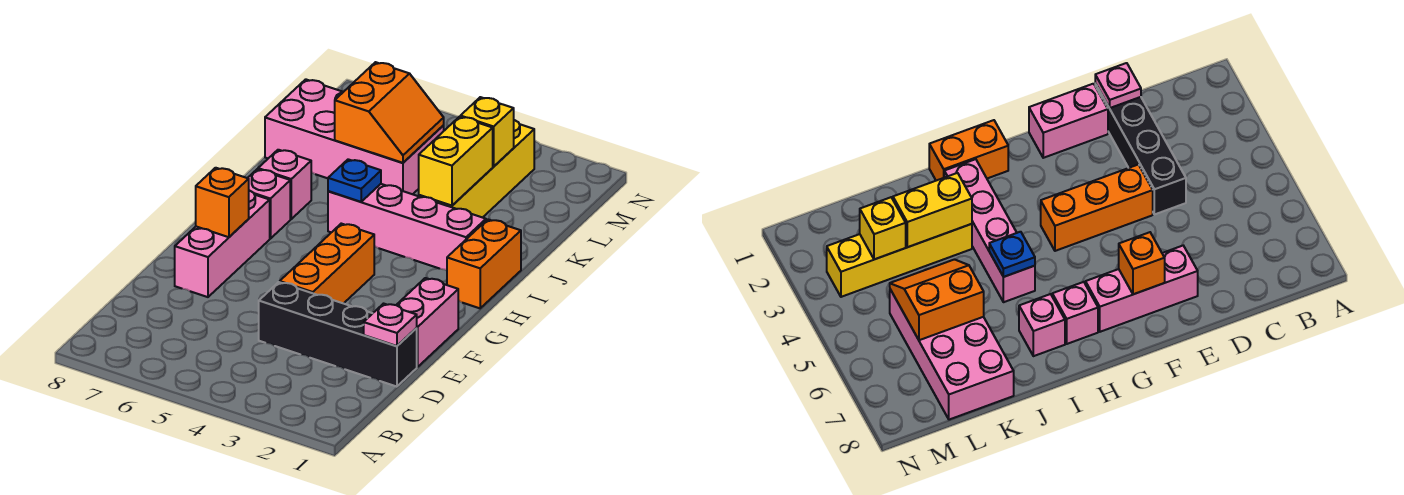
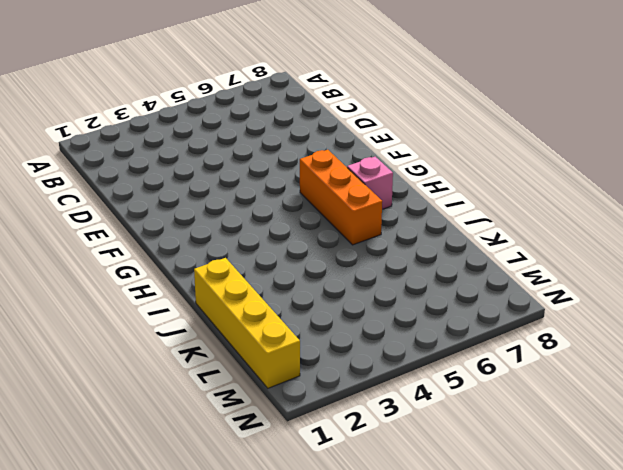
orange 1x3 brick [300,150,382,245] -> orange 1x3 brick moved to [280,224,374,304]
yellow 1x4 brick [194,258,300,388] -> yellow 1x4 brick moved to [419,120,534,218]
none -> black 1x4 brick [259,282,417,387]
none -> pink 1x2 brick [397,278,458,367]
none -> pink 1x3 brick [175,190,270,297]

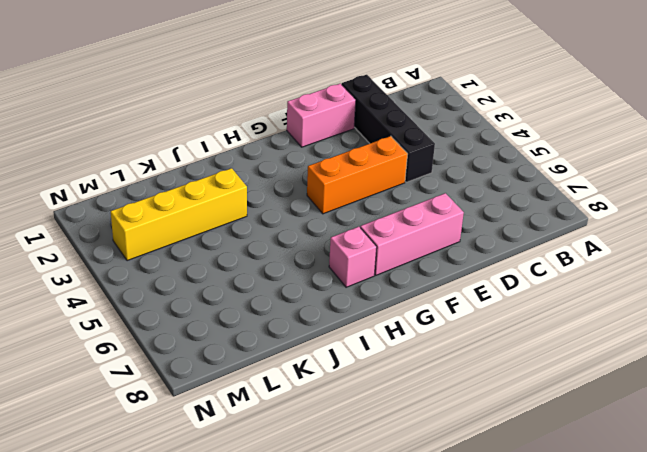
none -> orange 1x2 brick [447,219,521,308]
none -> pink 1x4 brick [328,184,486,270]
none -> pink 1x1 brick [258,150,311,219]

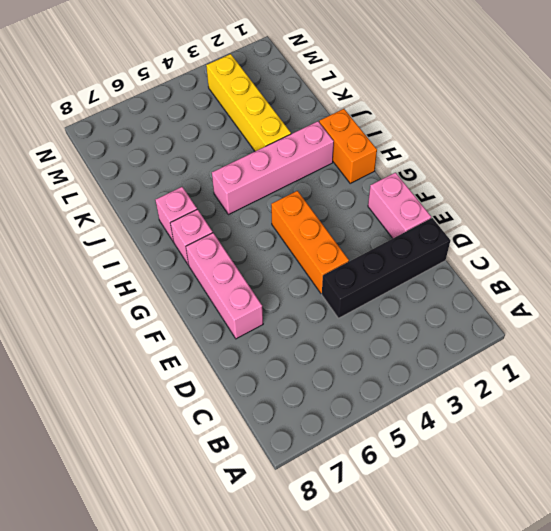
none -> pink 2x4 brick [265,79,444,194]
none -> pink 1x1 plate [364,304,417,346]
none -> orange 1x1 brick [196,168,249,237]

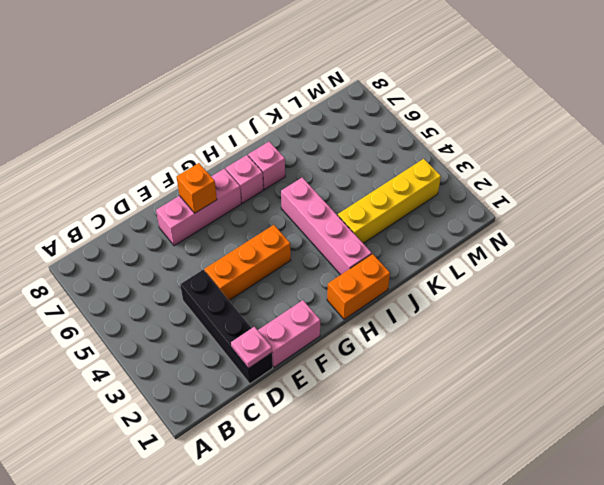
none -> pink 2x4 brick [265,79,444,194]
none -> blue 1x1 plate [328,159,381,202]
none -> yellow 1x2 brick [419,117,493,206]

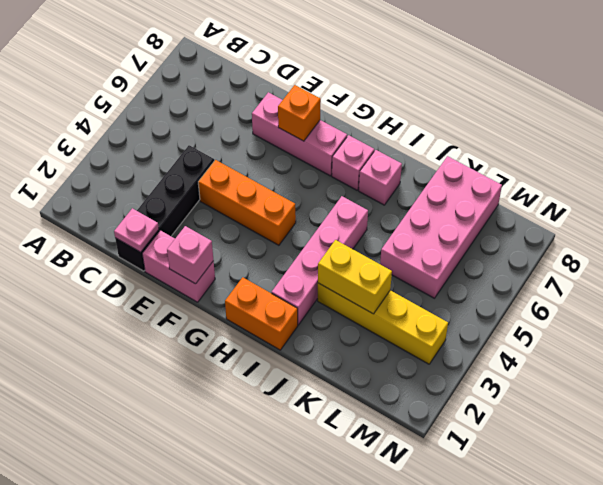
pink 1x1 brick [167,226,213,284] -> none
none -> blue 1x1 plate [328,159,381,202]
none -> orange 2x2 slope [335,62,444,163]
none -> yellow 1x1 brick [460,97,514,167]

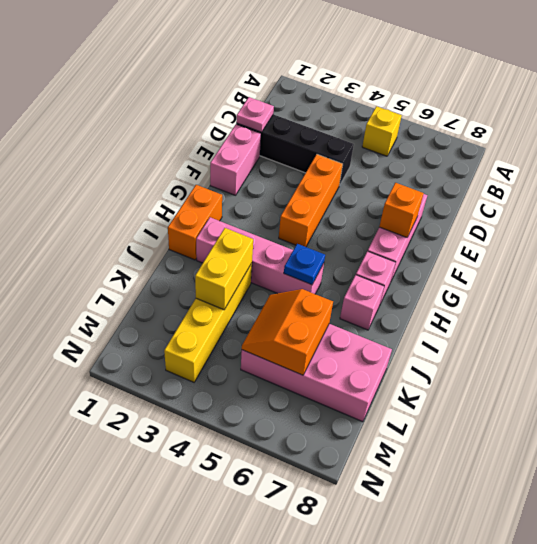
yellow 1x1 brick [362,106,402,156] -> yellow 1x1 brick moved to [460,97,514,167]

